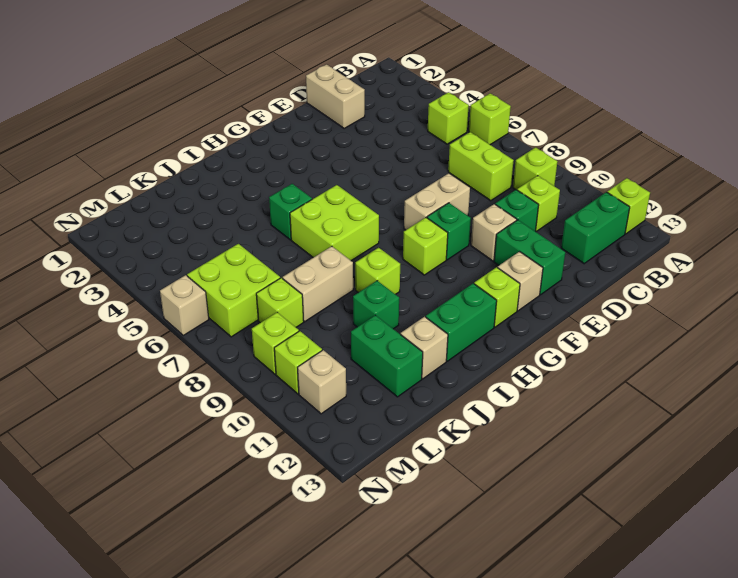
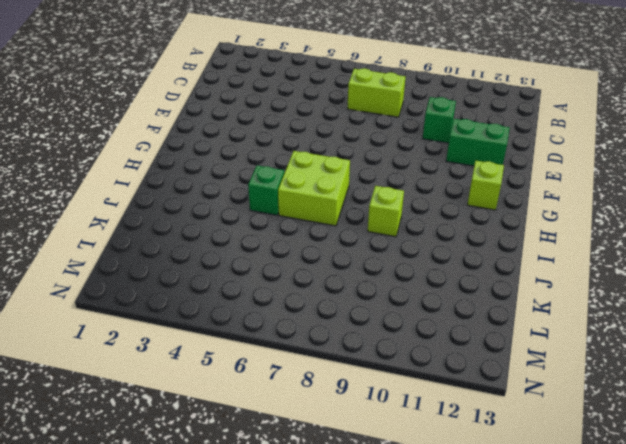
none -> lime 1x1 brick [469,93,511,145]
none -> lime 1x1 brick [607,178,650,234]
none -> lime 1x1 brick [428,92,469,144]
none -> lime 1x1 brick [513,147,557,190]

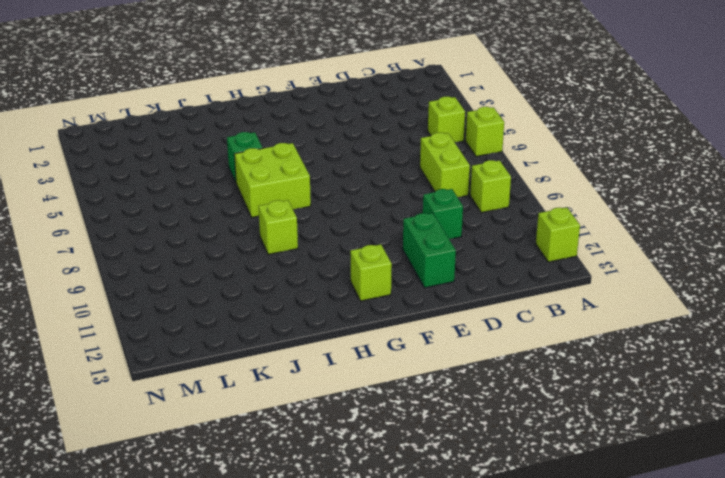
none -> green 1x2 brick [561,192,630,264]
none -> lime 1x1 brick [517,176,560,231]
none -> tan 1x2 brick [306,64,365,128]
none -> tan 1x2 brick [404,173,470,230]

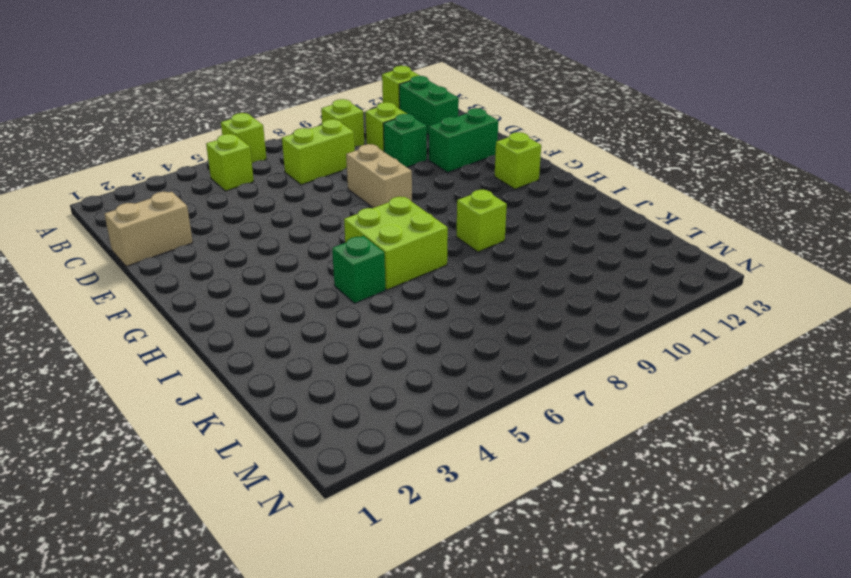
none -> tan 1x1 brick [471,204,517,261]
none -> green 1x1 brick [427,203,471,260]
none -> tan 1x1 brick [497,252,543,311]
none -> lime 1x1 brick [403,218,448,275]

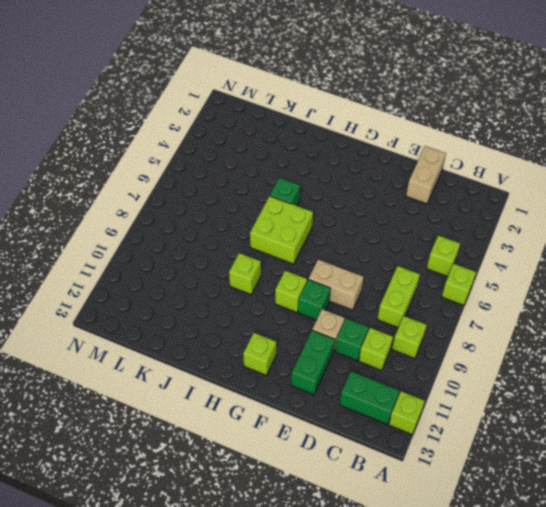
none -> tan 1x1 brick [497,252,543,311]
none -> green 1x2 brick [426,283,497,361]
none -> tan 1x2 brick [282,246,353,322]
none -> green 1x1 brick [353,281,399,329]

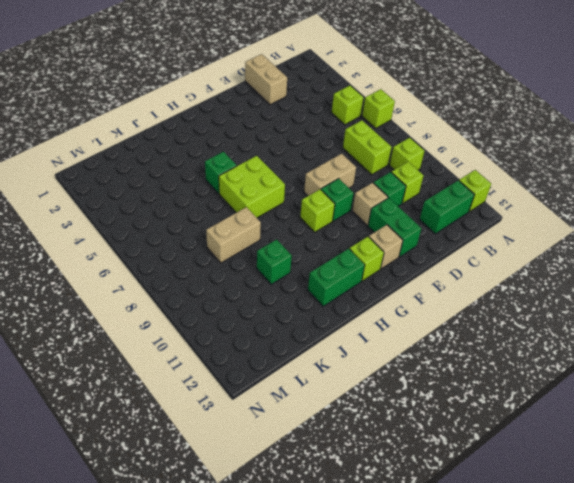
none -> lime 1x1 brick [355,248,400,294]
none -> tan 1x1 brick [401,317,448,379]
none -> green 1x2 brick [351,315,423,397]
none -> lime 2x2 brick [187,244,280,337]

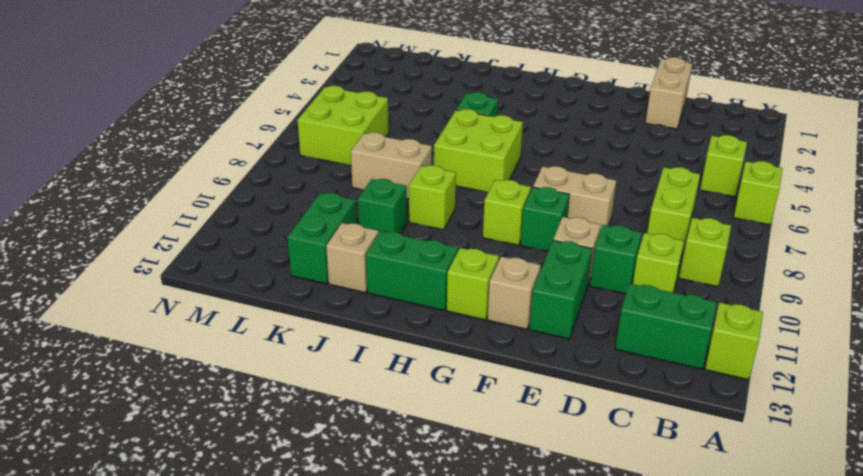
none -> lime 1x1 brick [256,278,304,327]
none -> lime 1x1 brick [252,312,299,374]
none -> lime 1x1 brick [274,331,322,394]
none -> tan 1x1 brick [298,350,346,414]

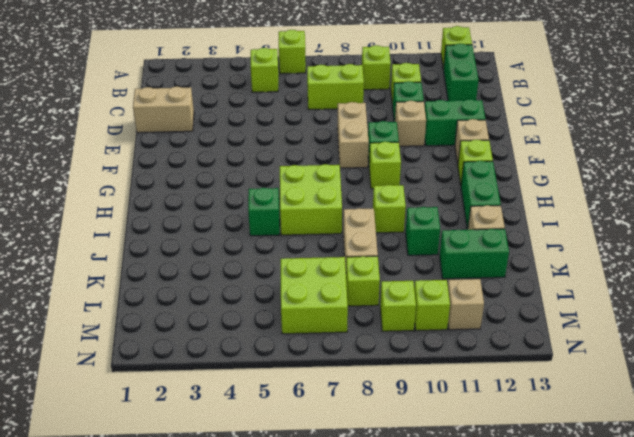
none -> tan 1x1 brick [160,275,209,335]

